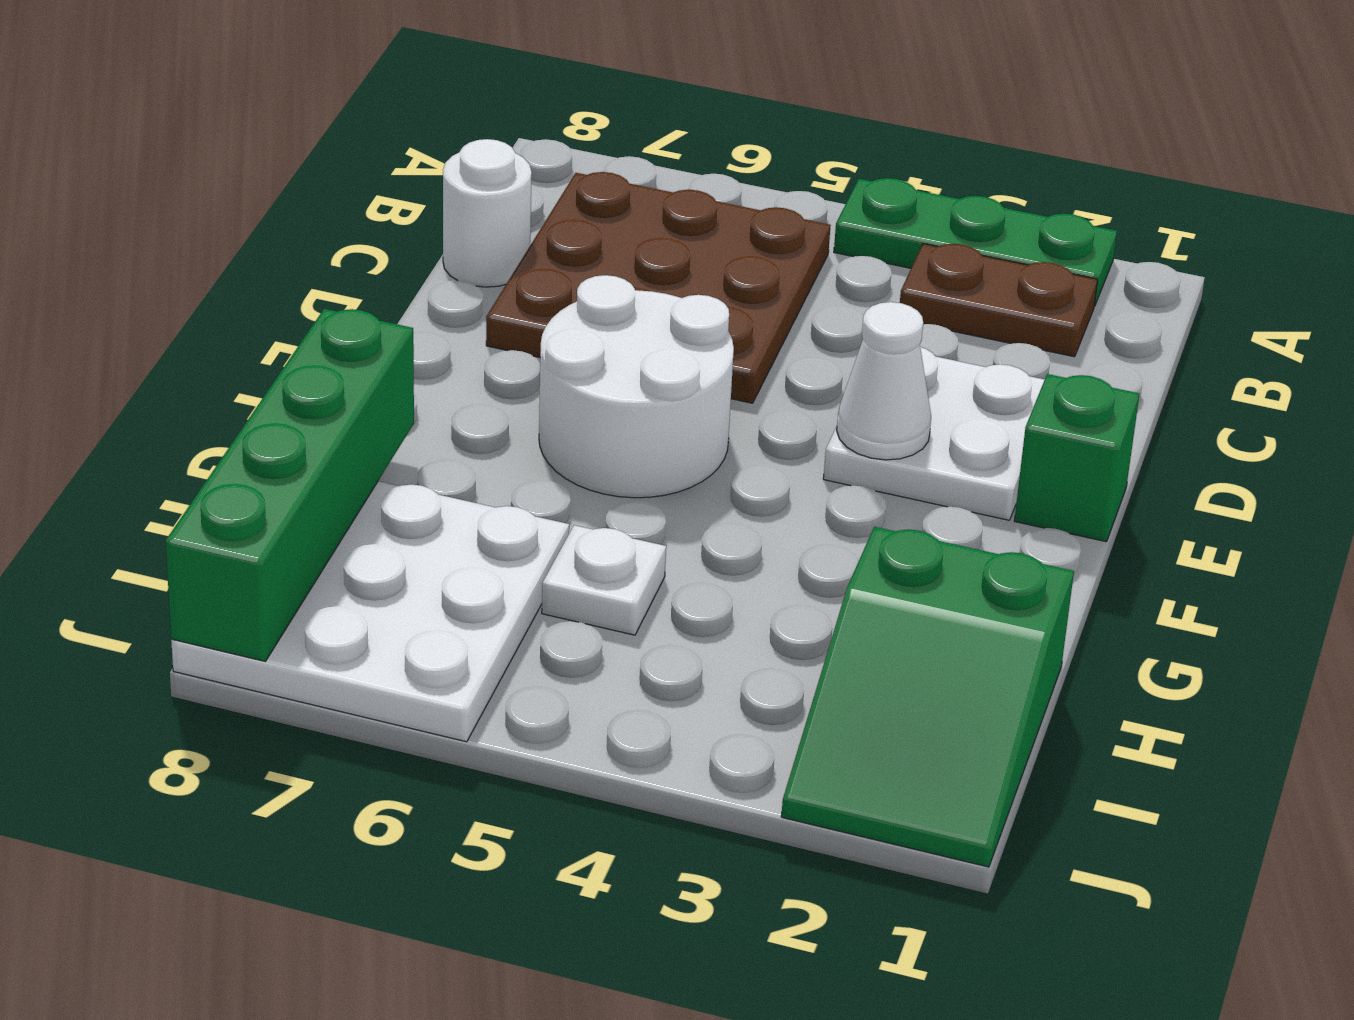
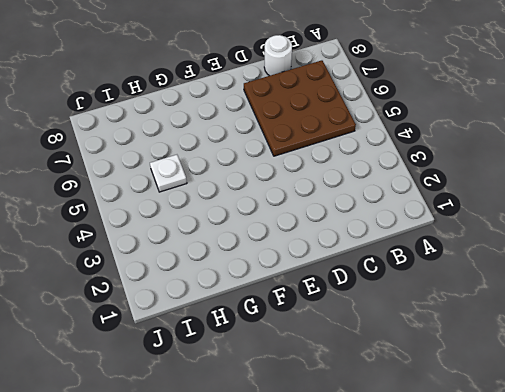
none -> green 1x3 plate [834,178,1117,306]
none -> brown 1x2 plate [900,244,1098,357]
none -> white 2x2 plate [823,347,1045,520]

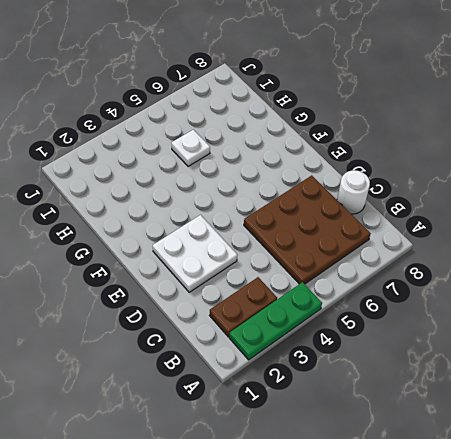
none -> green 1x1 brick [1014,374,1139,542]
none -> white 2x2 round brick [539,275,734,498]
none -> green 2x3 slope [781,527,1074,867]

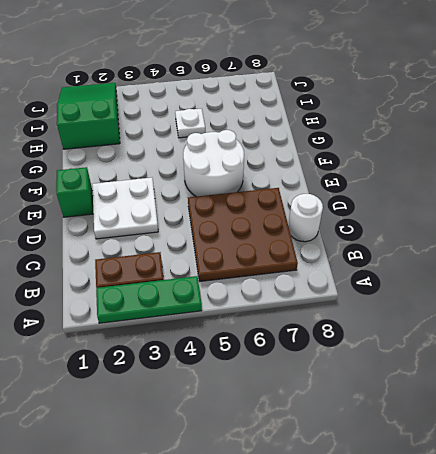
none -> white 3x3 plate [171,481,569,742]
none -> white 1x1 cone [837,302,931,460]
none -> green 1x4 brick [166,309,414,661]

